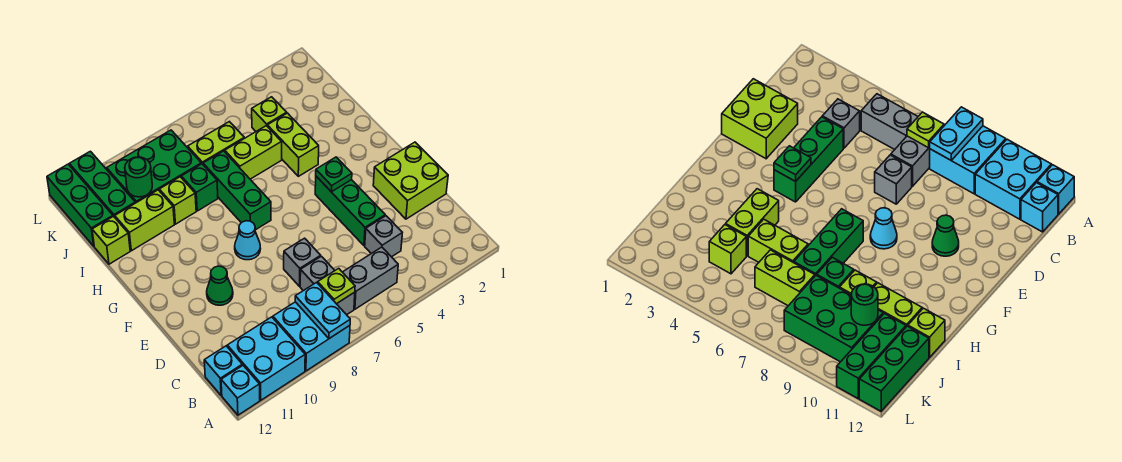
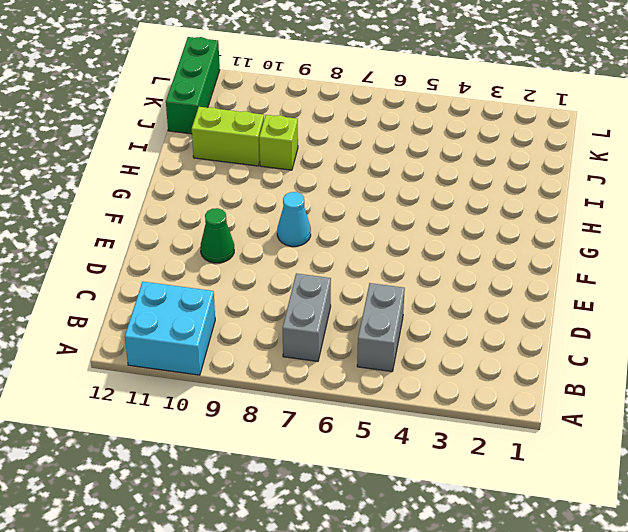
grey 1x2 brick [357,283,405,372] -> grey 1x2 brick turned to [343,247,398,309]
none -> cyan 2x2 brick [273,302,350,371]
none -> cyan 1x1 brick [221,365,260,415]
none -> cyan 1x1 brick [204,346,242,396]

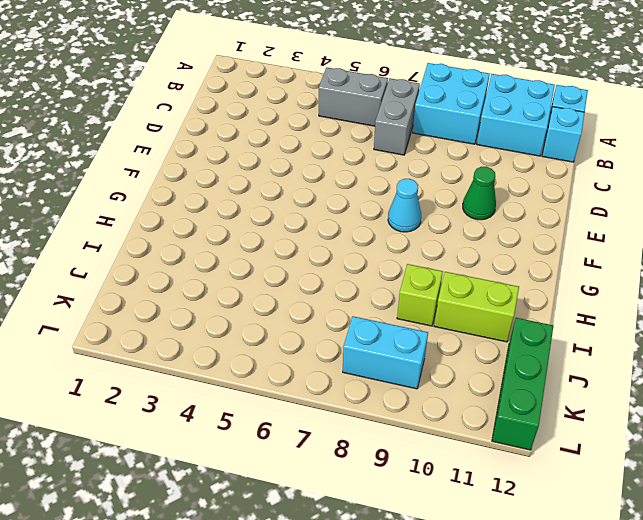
cyan 1x2 brick [343,316,428,389] -> green 2x3 brick [107,130,201,203]
none -> grey 1x1 brick [365,216,402,257]
none -> lime 2x2 brick [373,142,448,219]
none -> green 1x3 brick [315,176,385,246]

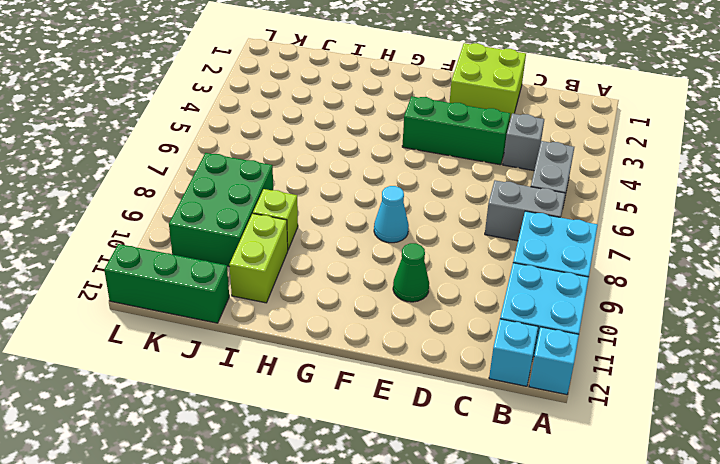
none -> grey 1x1 brick [284,238,321,286]
none -> green 1x3 brick [203,151,271,230]
none -> lime 1x2 brick [267,113,319,176]

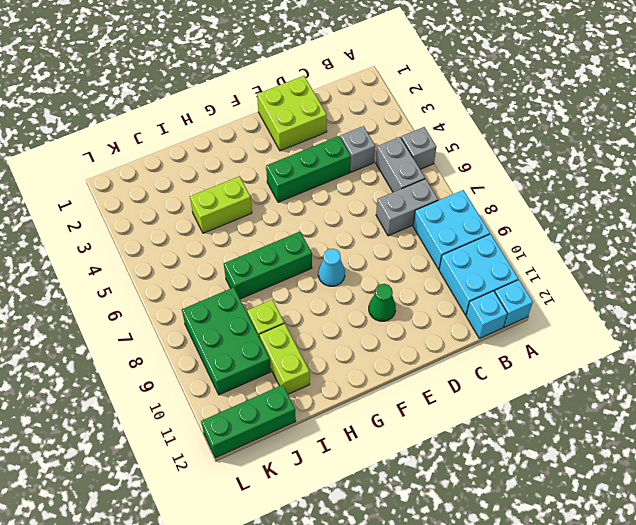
grey 1x1 brick [401,127,436,169] -> grey 1x1 brick moved to [284,238,321,286]
none -> lime 1x2 brick [225,126,282,179]
none -> green 1x1 brick [181,164,218,211]
none -> lime 1x1 brick [92,216,130,264]

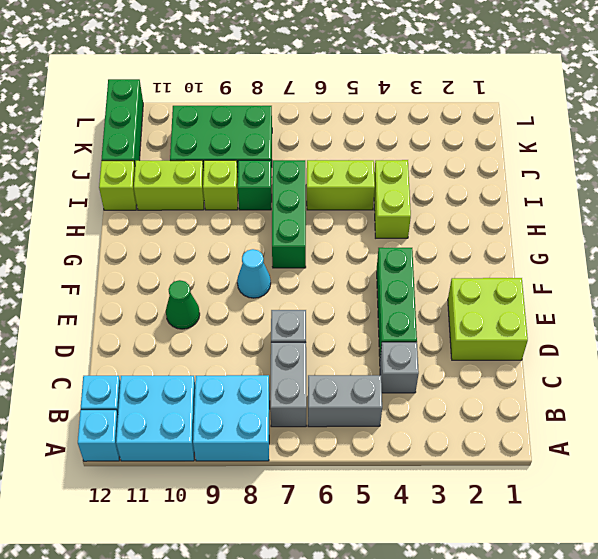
none -> lime 1x1 brick [252,97,287,131]
none -> lime 1x2 brick [188,122,244,164]
none -> green 1x3 brick [69,151,135,217]

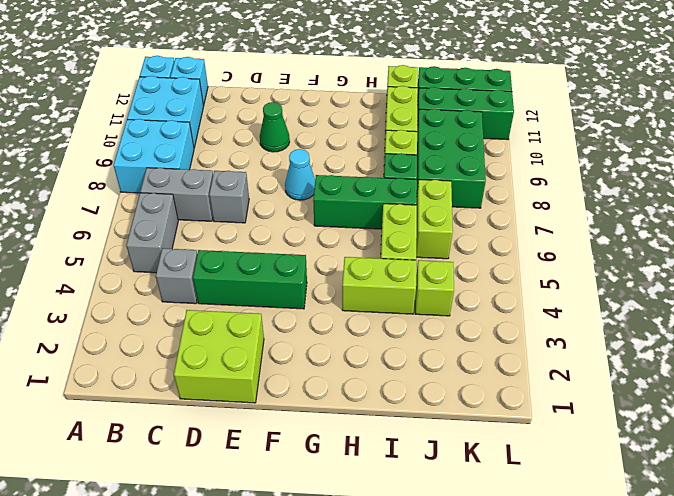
none -> cyan 1x2 plate [295,283,350,338]
none -> lime 1x1 plate [318,268,355,304]
none -> green 1x1 plate [316,157,352,192]

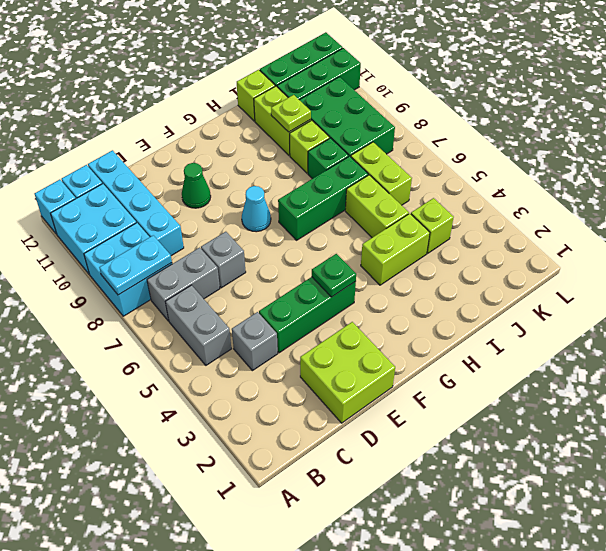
cyan 1x4 brick [88,150,184,256] -> none
lime 1x1 plate [271,95,311,132] -> lime 1x1 plate moved to [318,268,355,304]
none -> green 1x1 round brick [125,157,152,197]

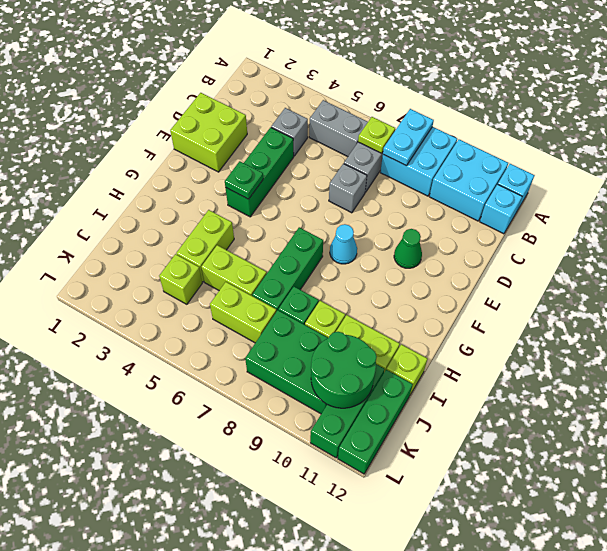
green 2x2 round brick [311,332,377,408] -> green 1x1 round brick [125,157,152,197]

